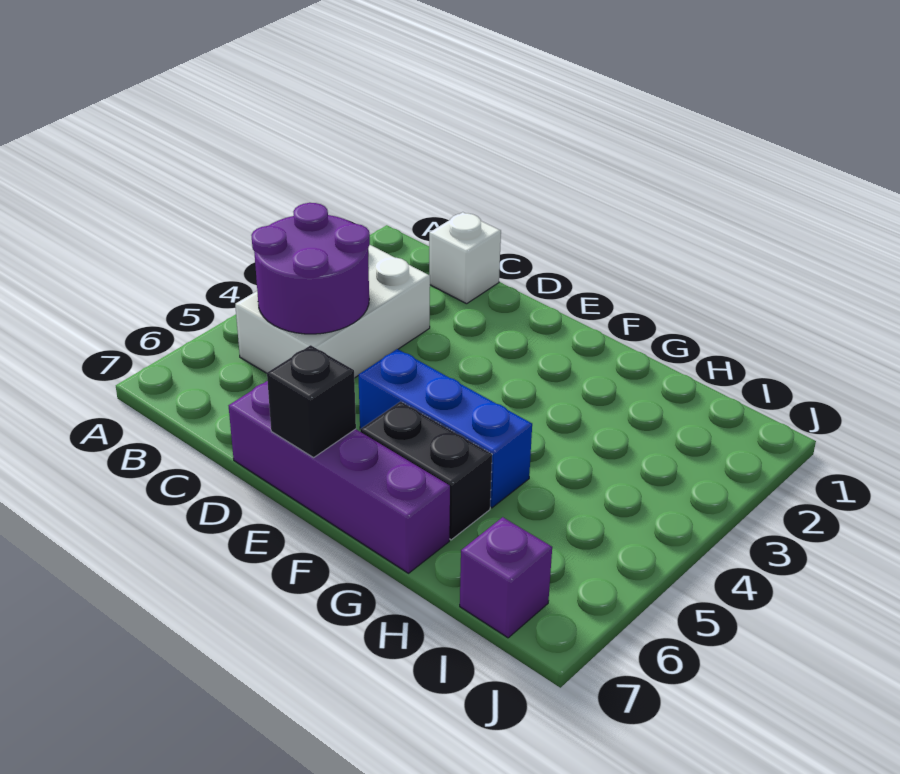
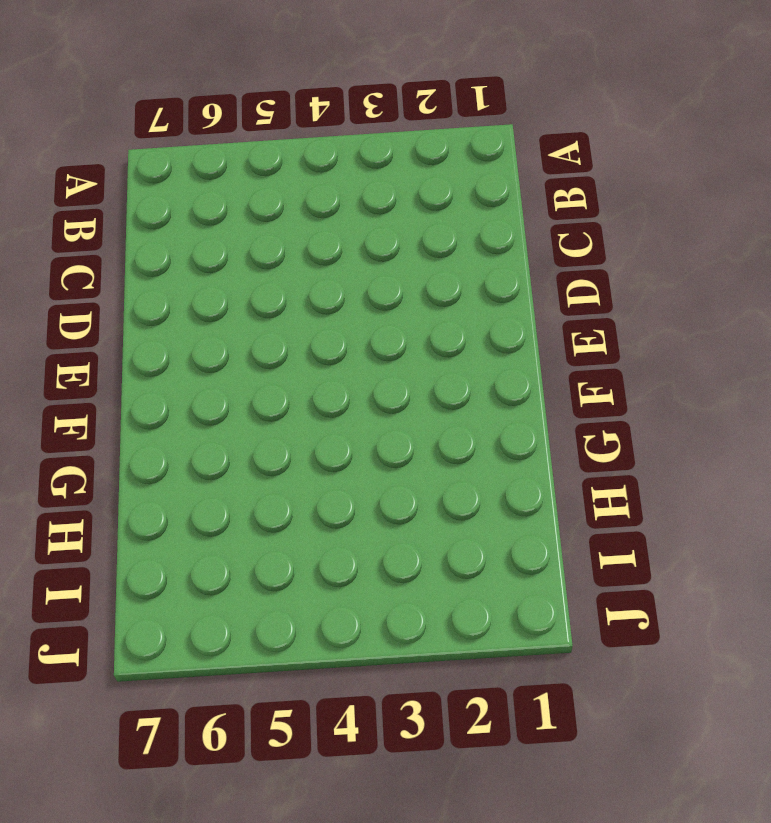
none -> white 2x3 brick [235,245,430,378]
none -> white 1x1 brick [429,212,501,304]

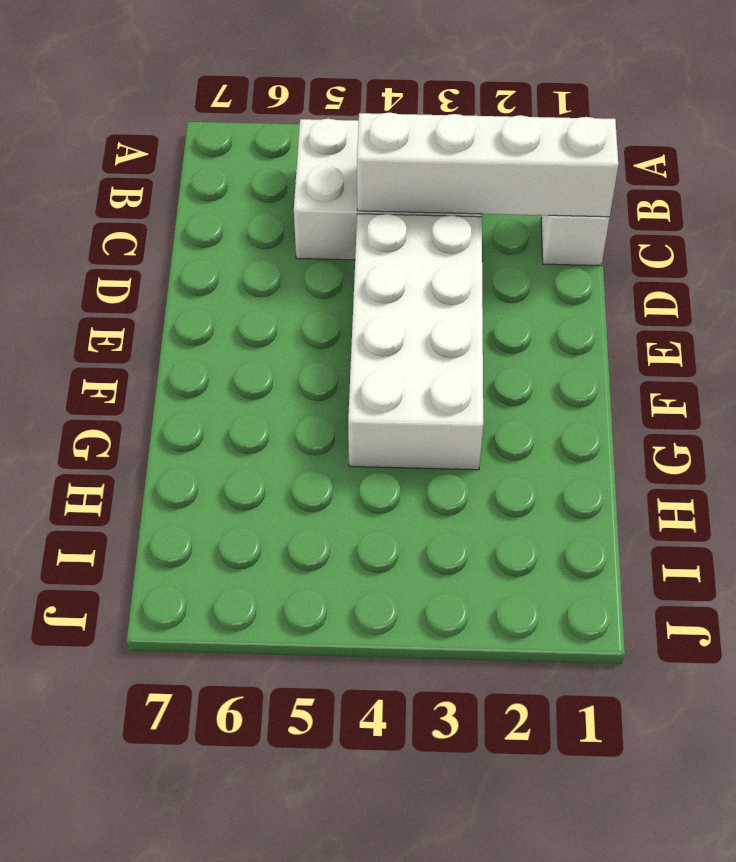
white 1x4 brick [357,113,618,217] -> purple 2x2 round brick [251,203,370,334]
white 2x4 brick [348,214,483,470] -> none
none -> purple 1x4 brick [229,381,450,573]
none -> blue 1x3 brick [358,349,532,508]

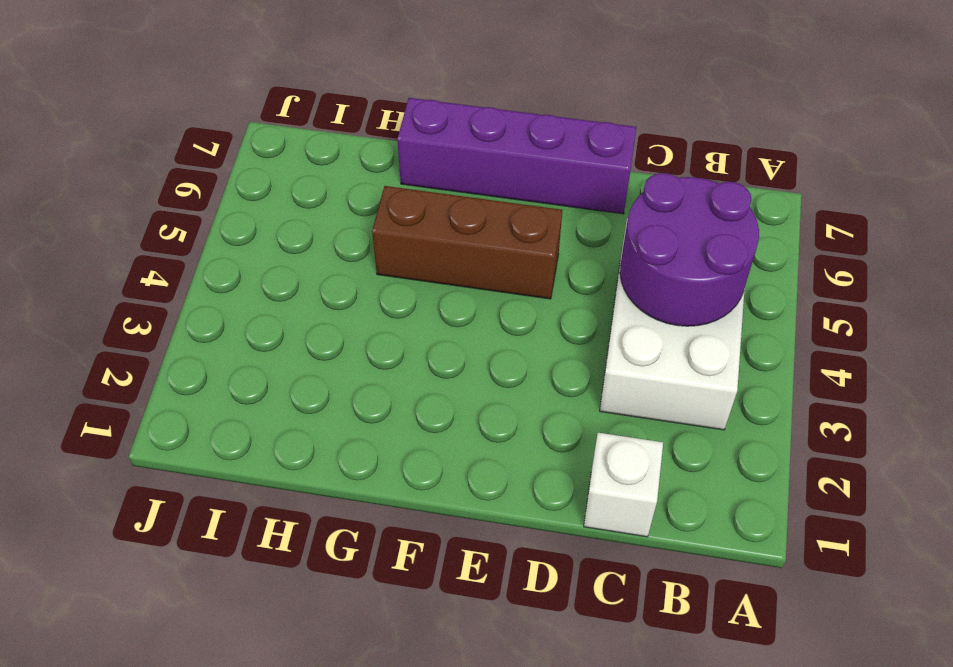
brown 1x3 brick [372,186,562,299] -> blue 1x3 brick [358,349,532,508]
none -> black 1x2 brick [360,401,492,540]
none -> purple 1x1 brick [460,517,552,638]

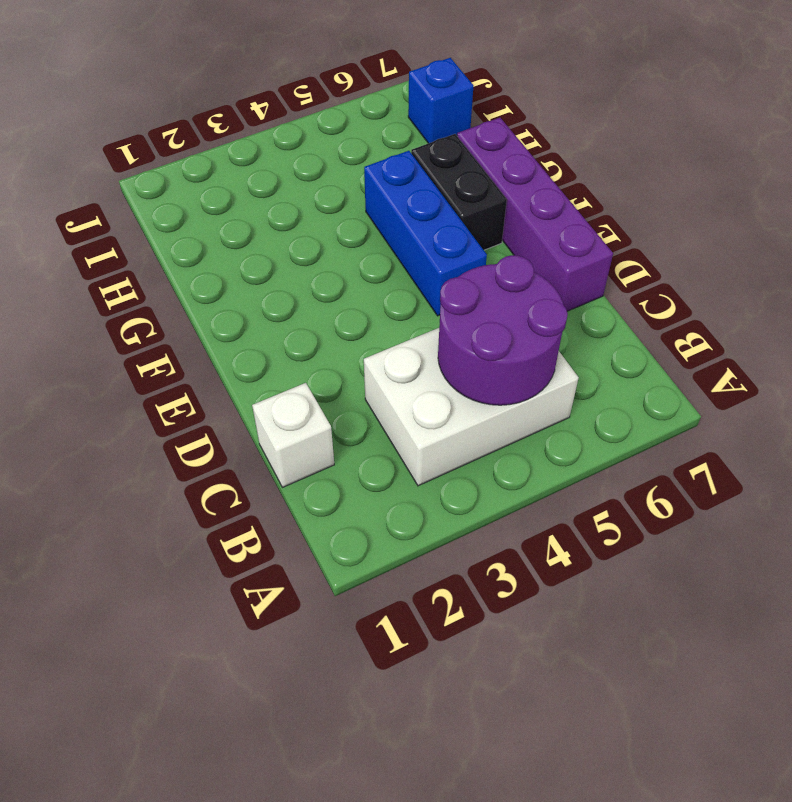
blue 1x1 brick [408,58,474,143] -> purple 1x1 brick [460,517,552,638]
none -> black 1x1 brick [267,345,356,458]

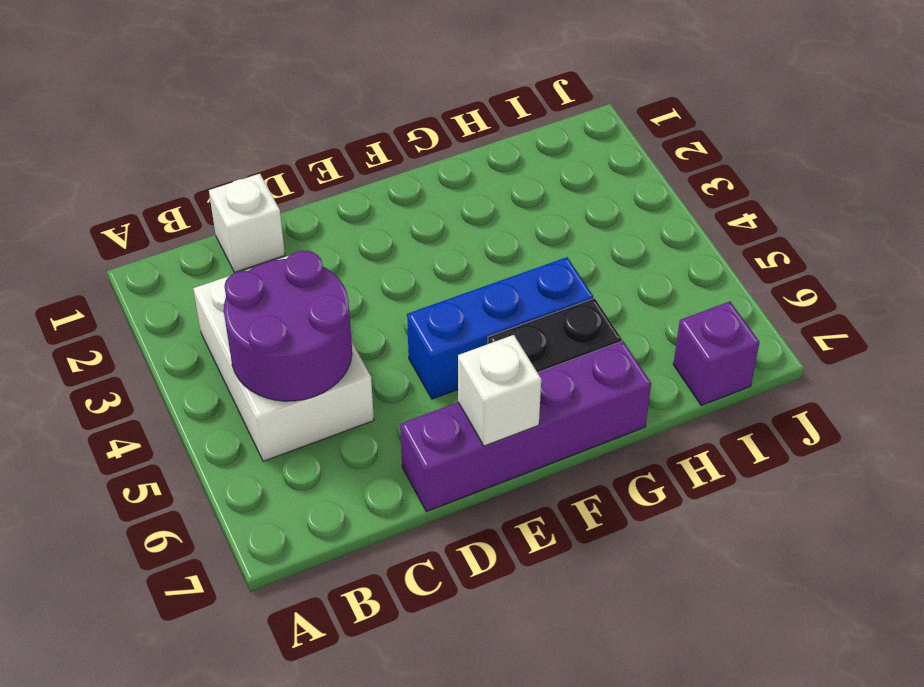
white 1x1 brick [458,335,541,446] -> black 1x1 brick [267,345,356,458]

